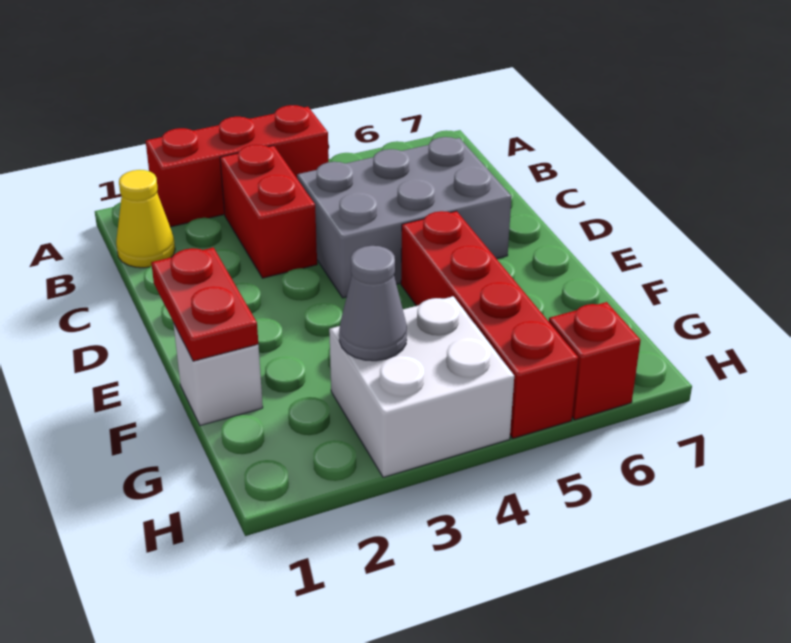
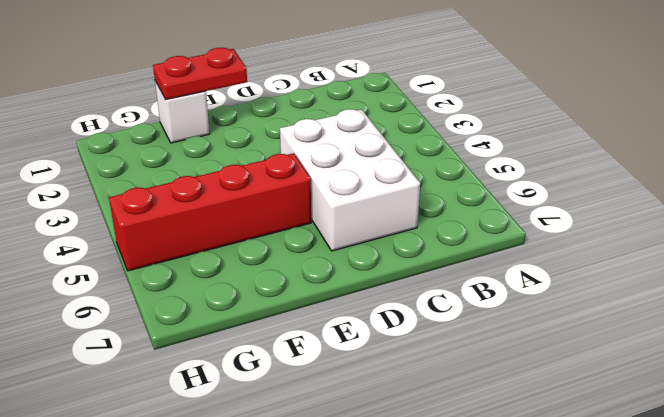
white 2x3 brick [280,109,420,251] -> grey 2x3 brick [297,137,512,298]
none -> red 1x3 brick [146,105,329,227]
none -> yellow 1x1 cone [116,170,175,268]

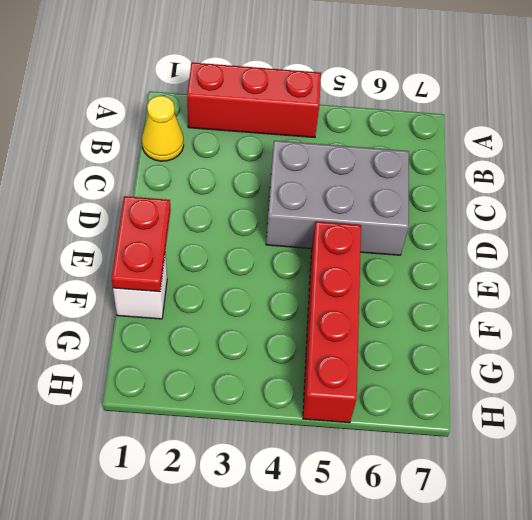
none -> red 1x2 brick [220,145,317,278]
none -> white 2x2 brick [329,296,514,477]

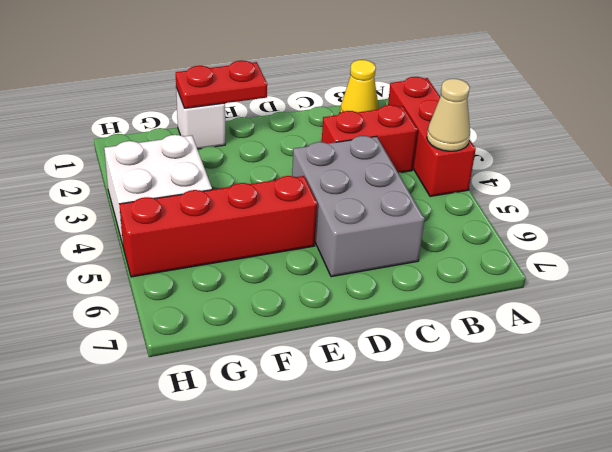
tan 1x1 cone [427,79,470,151] -> none
none -> red 1x1 brick [549,302,641,420]
none -> grey 1x1 cone [339,246,407,361]

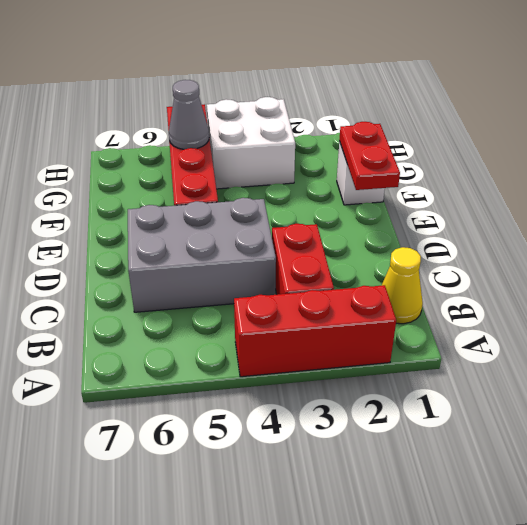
grey 1x1 cone [169,80,209,149] -> grey 1x1 cone moved to [339,246,407,361]
none -> red 1x1 brick [549,302,641,420]

